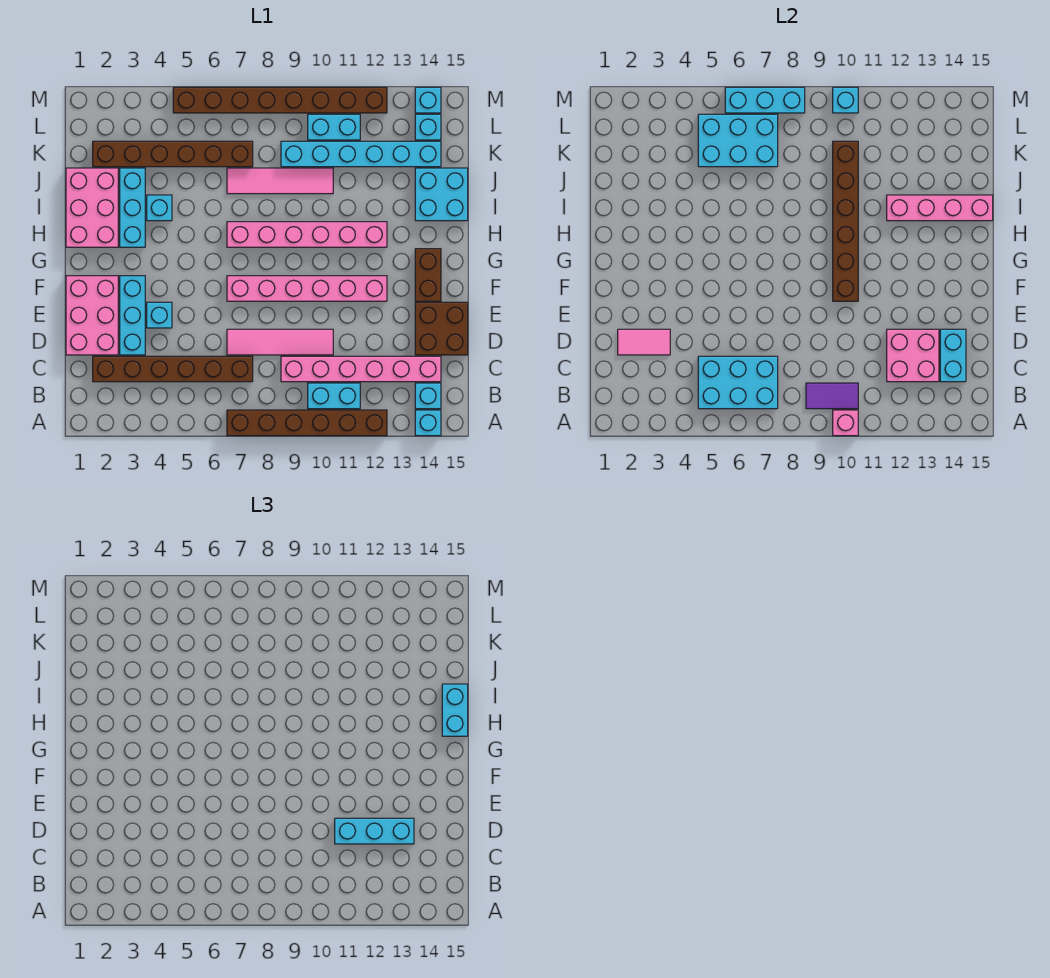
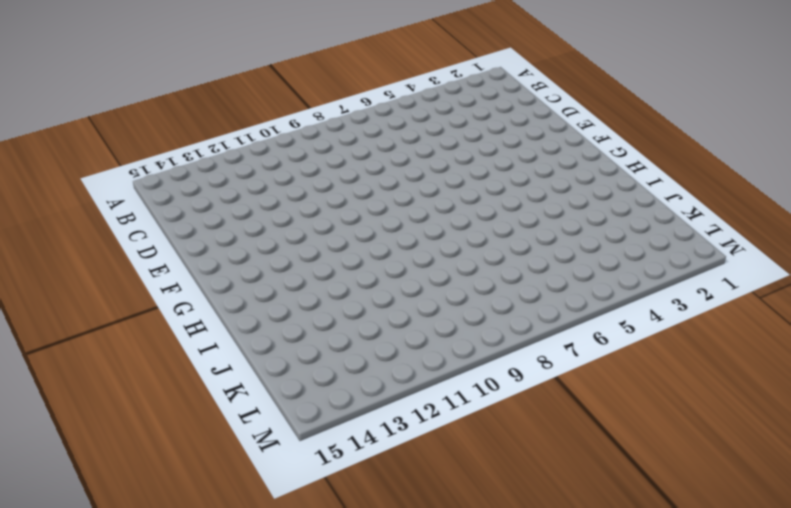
none -> brown 1x6 brick [227,410,387,436]
none -> cyan 1x1 brick [415,410,441,436]
none -> cyan 1x2 brick [308,383,360,409]
none -> cyan 1x1 brick [415,383,441,409]

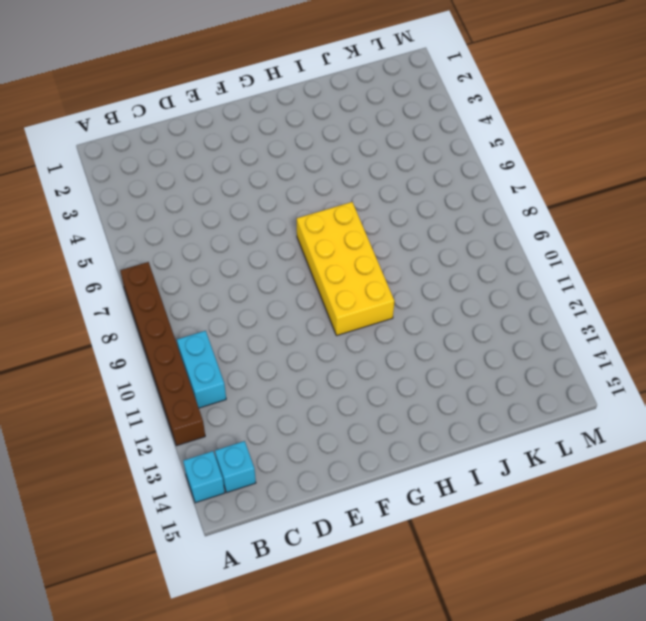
yellow 2x4 brick [297,202,395,336] -> pink 1x6 brick [227,222,387,247]
none -> brown 1x6 brick [93,356,253,382]
none -> pink 1x6 brick [281,356,441,382]
none -> pink 2x3 brick [66,276,118,355]
none -> cyan 1x3 brick [120,276,145,355]

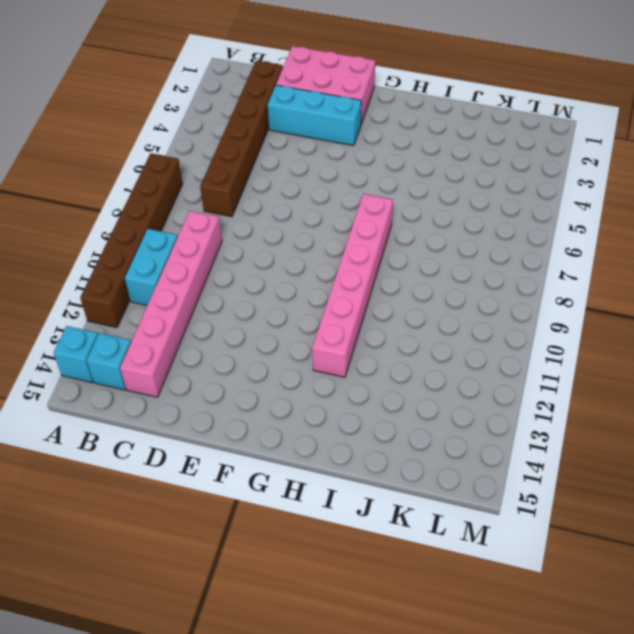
none -> pink 1x4 tile [227,329,333,355]
none -> brown 2x2 brick [415,302,468,355]
none -> cyan 1x1 brick [147,302,172,328]
none -> pink 1x6 brick [227,276,387,301]

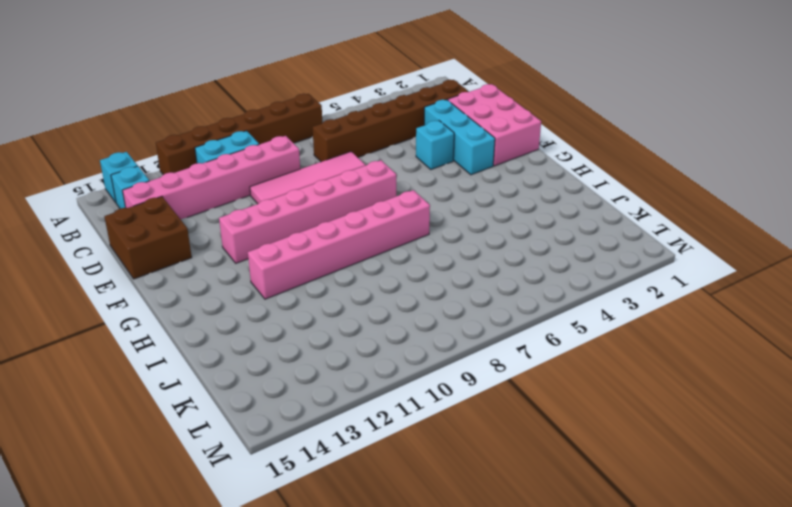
none -> brown 1x2 brick [415,249,441,301]
none -> pink 2x3 brick [66,168,118,247]
none -> cyan 1x3 brick [120,168,145,247]
none -> cyan 1x1 brick [147,195,172,221]

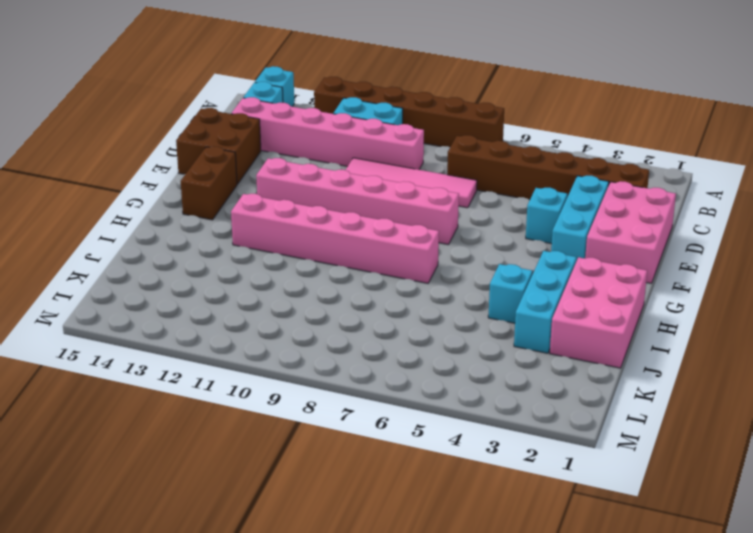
none -> cyan 2x2 brick [415,168,468,221]
none -> pink 1x4 tile [227,168,333,194]
none -> brown 1x6 brick [93,141,253,167]
none -> cyan 1x6 brick [281,141,441,167]

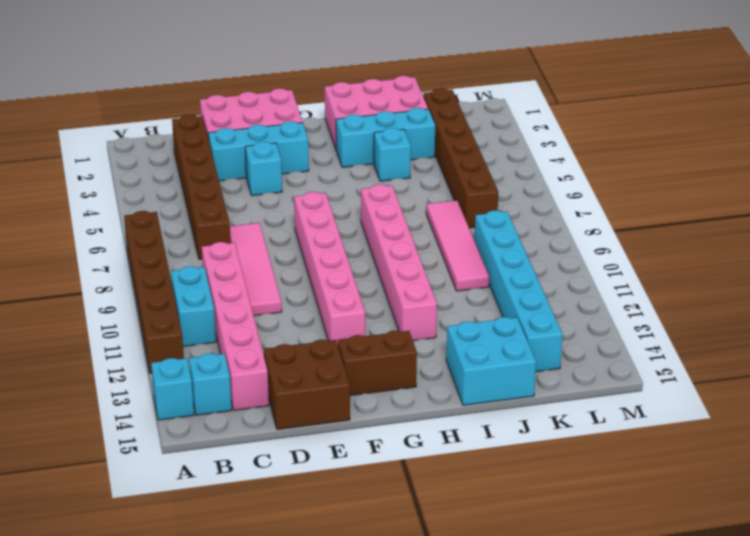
none -> cyan 1x2 brick [308,114,360,140]
none -> cyan 1x1 brick [415,114,441,140]
none -> brown 1x8 brick [173,87,387,113]
none -> cyan 1x1 brick [415,87,441,113]

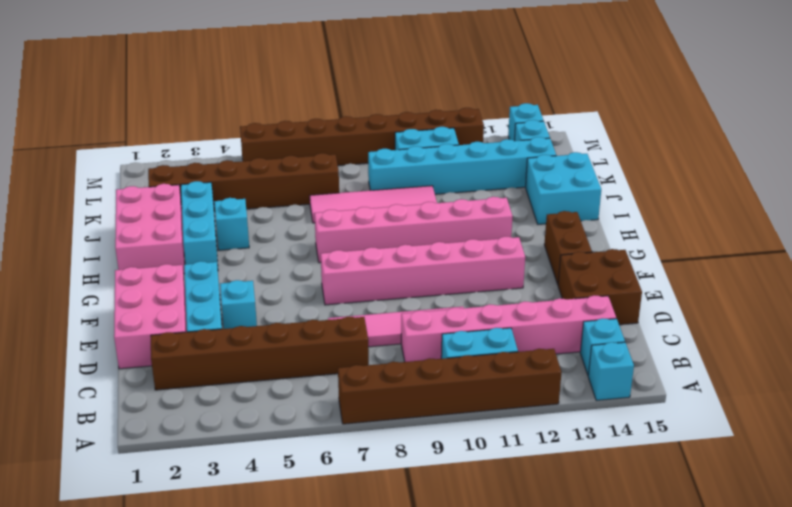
none -> pink 1x1 brick [833,410,858,436]
none -> cyan 2x3 brick [698,356,778,409]
none -> purple 1x2 tile [806,383,858,409]
none -> pink 2x2 brick [887,329,939,382]

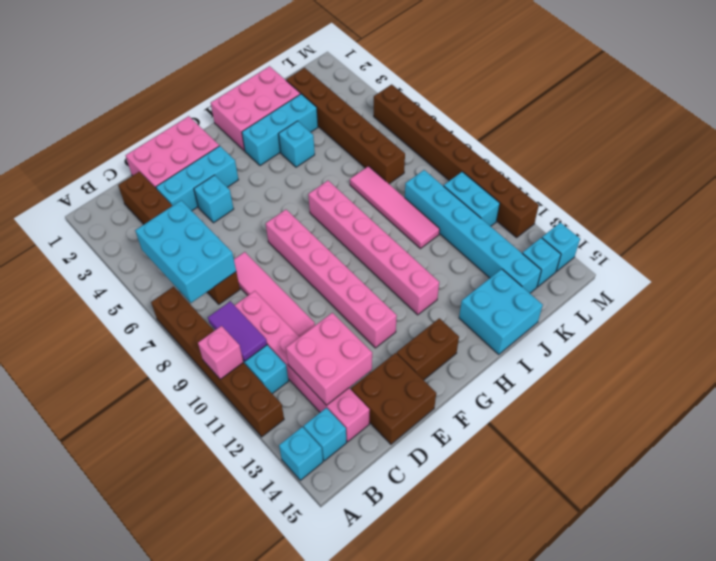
none -> cyan 1x2 brick [940,329,966,382]
none -> pink 1x2 tile [618,329,670,355]
none -> brown 1x6 brick [833,141,858,301]
none -> pink 1x4 brick [887,195,993,221]

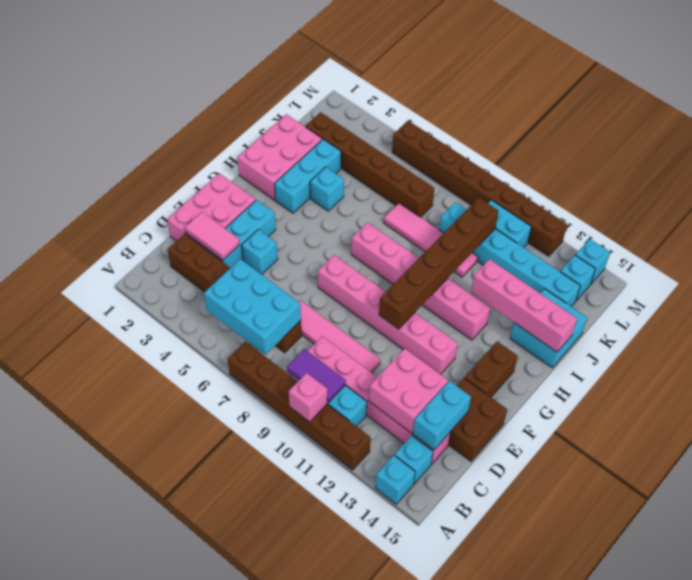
none -> cyan 2x3 brick [698,114,778,167]
none -> cyan 1x3 brick [725,87,805,113]
none -> cyan 1x1 brick [833,87,858,113]
none -> cyan 1x3 brick [335,818,414,844]

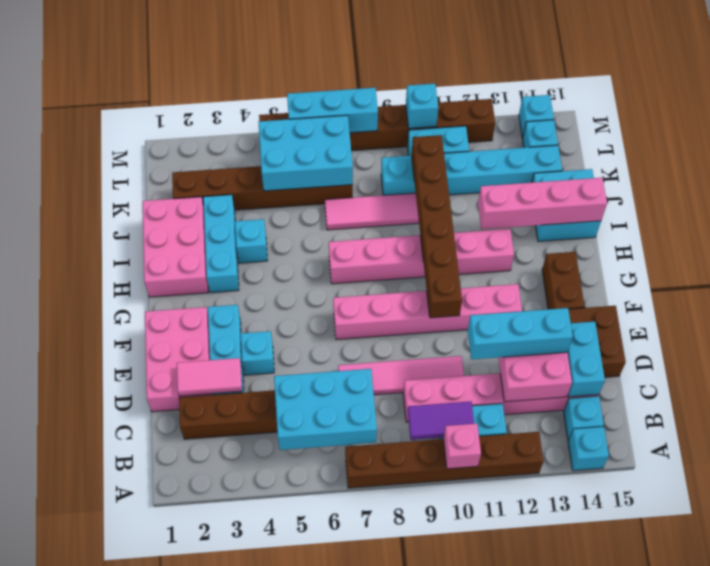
none -> cyan 1x2 brick [442,684,468,736]

